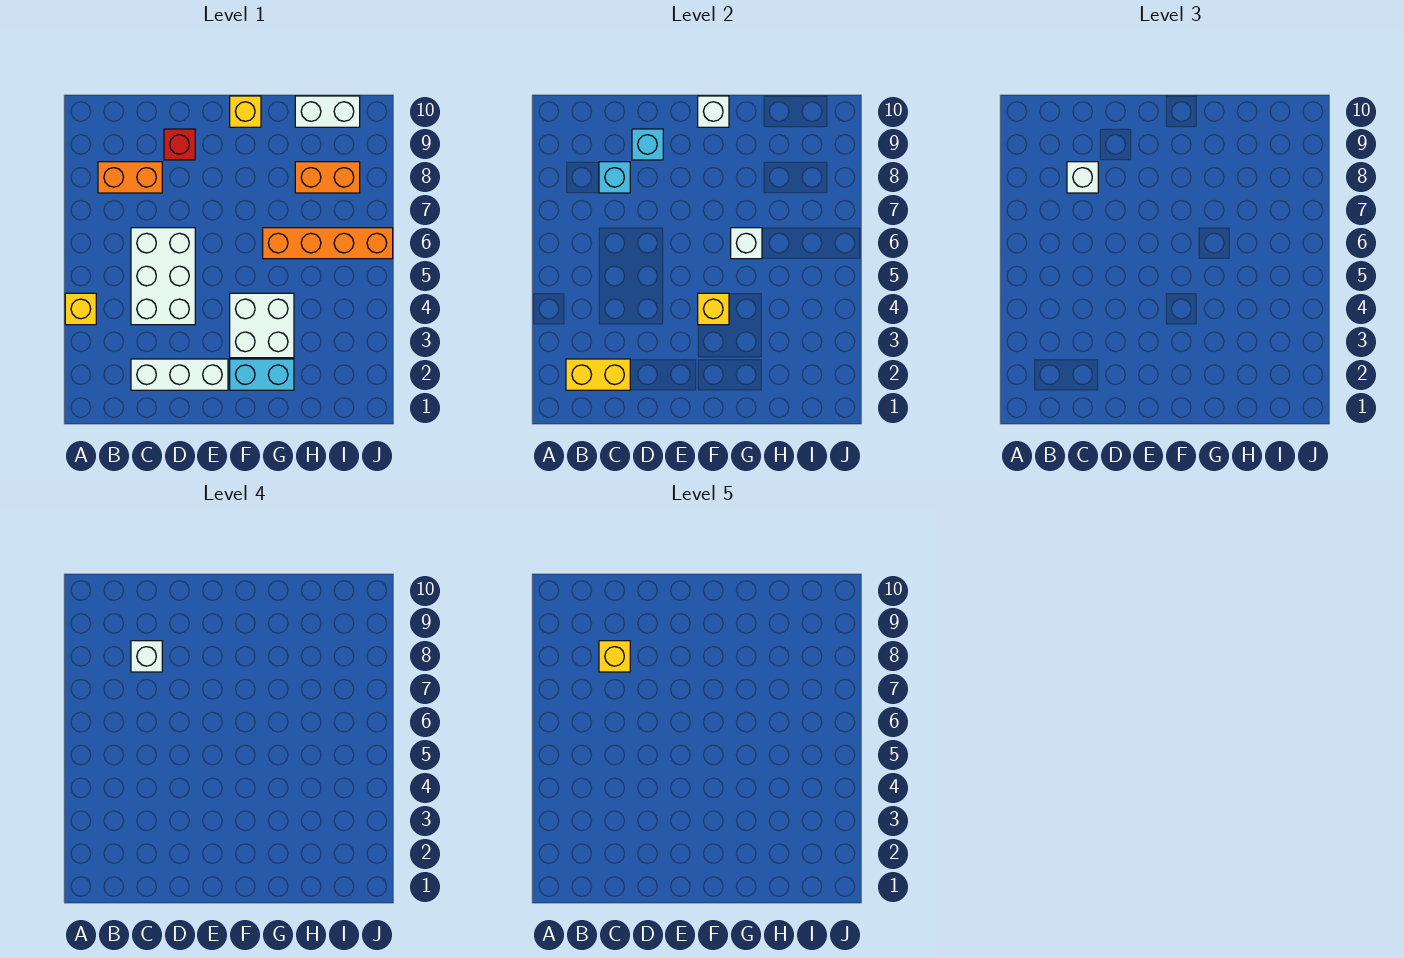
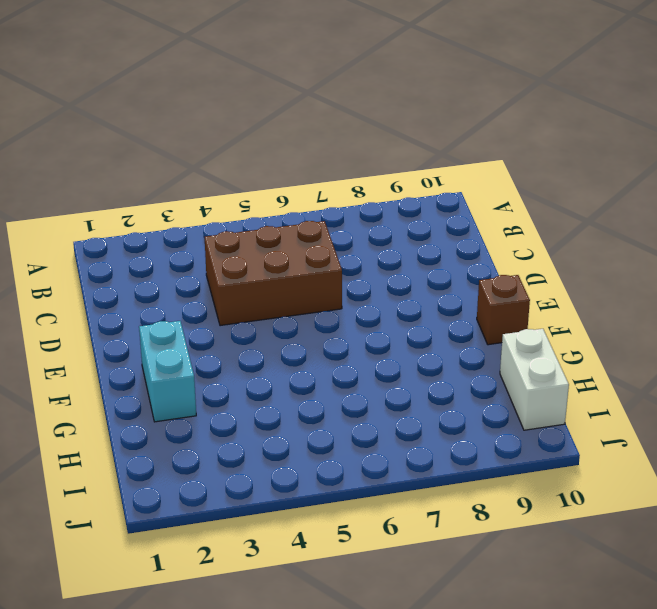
brown 2x3 brick [205,221,342,326] -> white 2x3 brick [131,228,195,325]
brown 1x1 brick [477,275,530,345] -> yellow 1x1 brick [230,96,261,127]
none -> yellow 1x1 brick [65,293,96,325]
none -> orange 1x2 brick [98,162,162,193]
none -> white 1x3 brick [131,359,228,390]

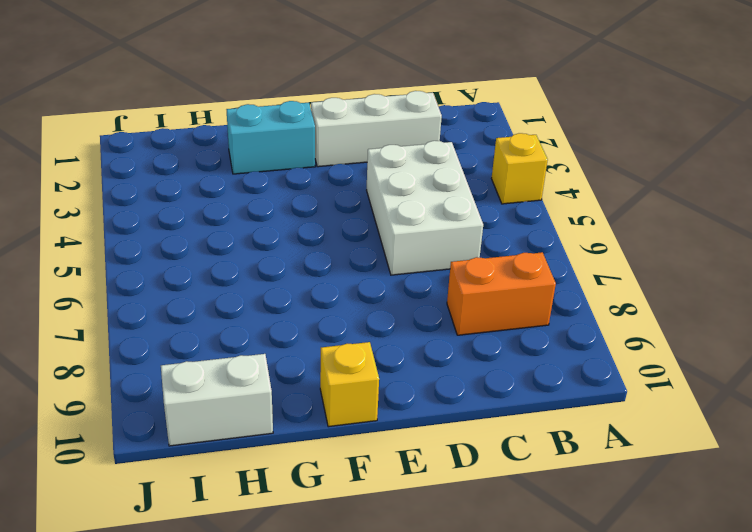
none -> red 1x1 brick [164,129,195,160]
none -> white 2x2 brick [230,293,294,358]
none -> orange 1x4 brick [263,228,393,259]

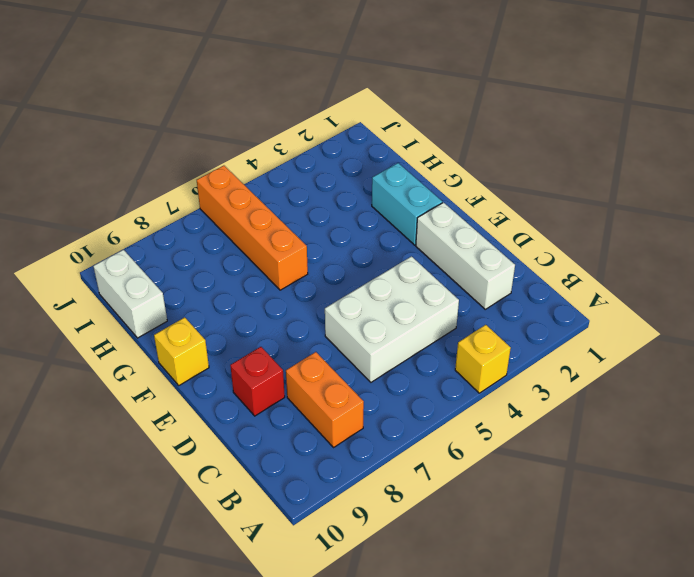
none -> white 2x2 brick [230,293,294,358]
none -> orange 1x2 brick [295,162,360,193]
none -> yellow 1x2 brick [566,359,630,390]

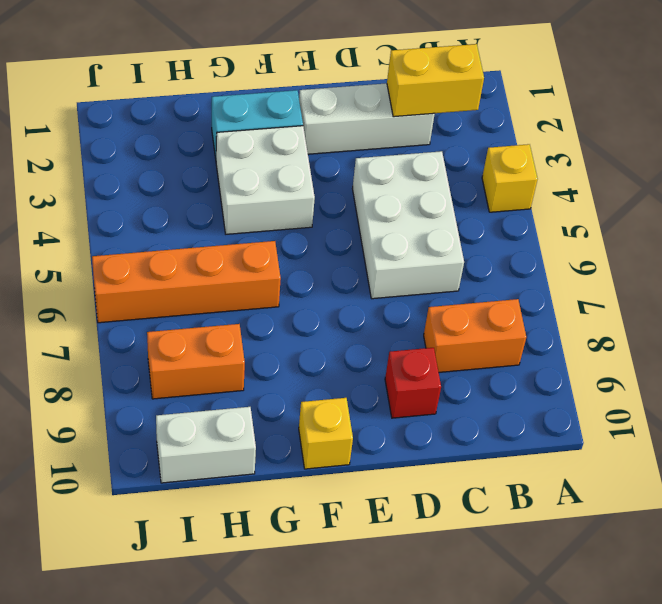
none -> cyan 1x1 brick [599,162,630,193]
none -> cyan 1x1 brick [632,129,663,160]
none -> yellow 1x1 brick [698,293,729,325]

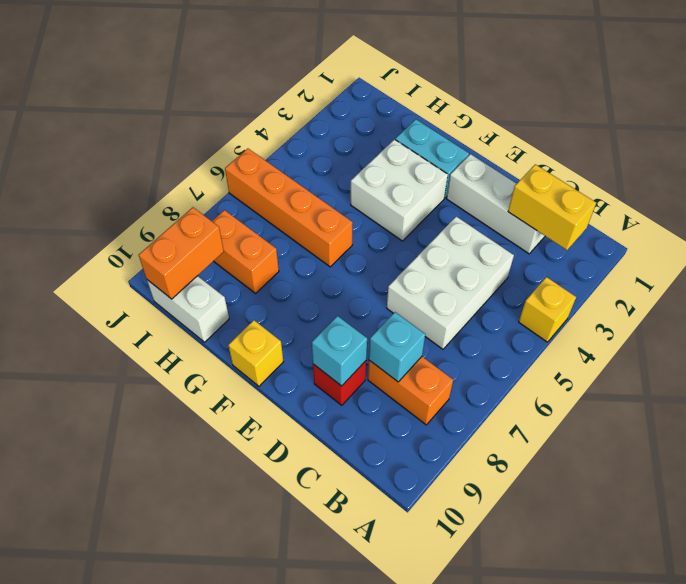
orange 1x2 brick [139,207,224,299] -> none
none -> yellow 1x1 brick [698,293,729,325]
none -> white 1x1 brick [698,96,729,127]
none -> white 1x1 brick [731,228,762,259]

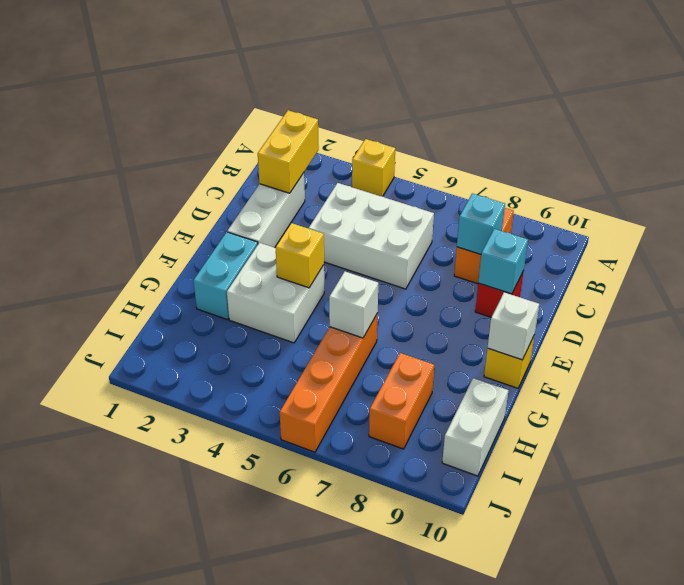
none -> white 1x1 brick [1067,162,1098,193]
none -> white 1x1 brick [131,641,162,672]
none -> yellow 1x1 brick [599,641,630,672]

